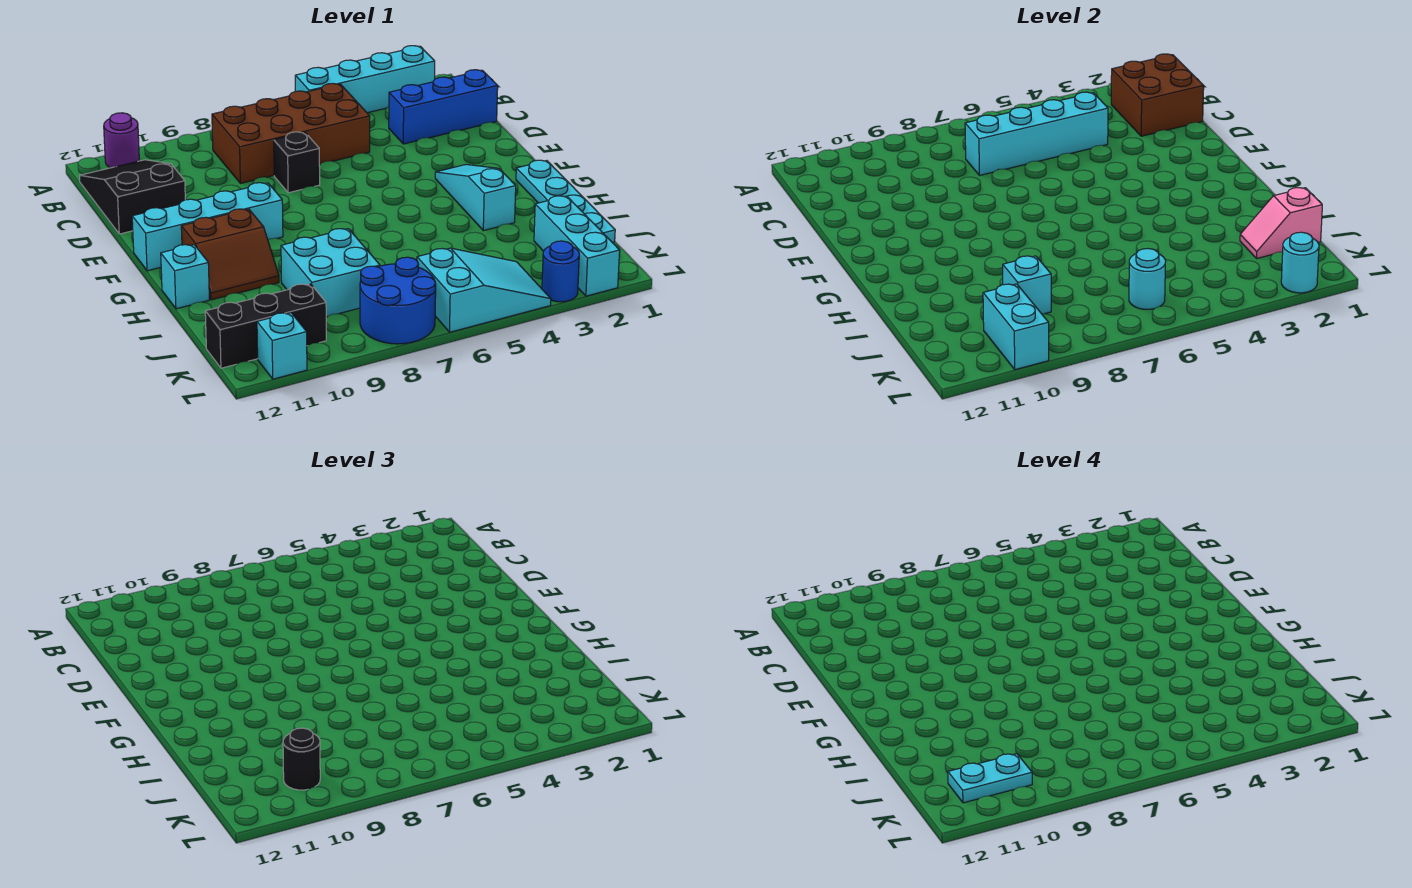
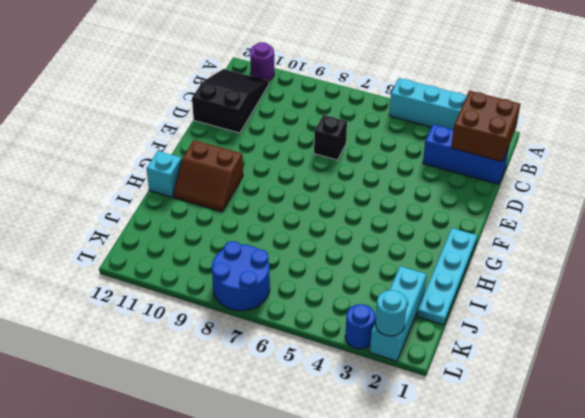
none -> brown 2x4 brick [212,84,370,183]
none -> cyan 1x3 slope [435,164,516,231]
none -> cyan 1x4 brick [132,183,283,271]

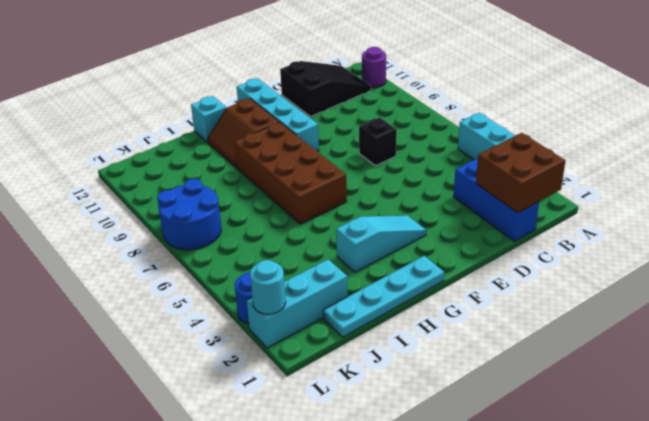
brown 2x4 brick [234,122,347,224] -> brown 2x4 brick moved to [212,84,370,183]
none -> cyan 2x2 brick [281,229,380,317]
none -> cyan 2x3 slope [417,248,551,332]
none -> black 1x3 brick [205,284,326,368]

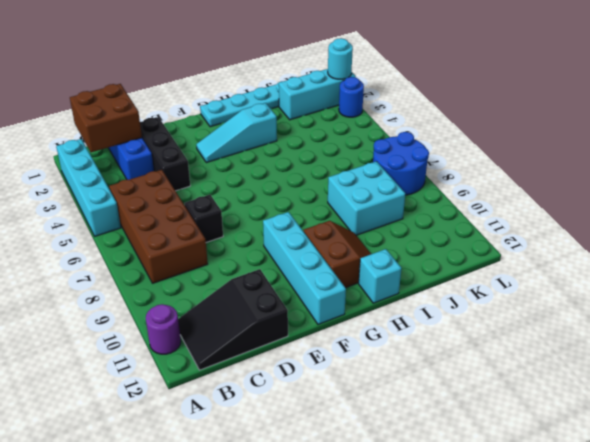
black 1x3 brick [140,117,190,191] -> black 1x3 brick moved to [205,284,326,368]
none -> cyan 2x3 slope [417,248,551,332]
none -> cyan 1x1 brick [257,313,307,379]
none -> cyan 1x4 brick [965,92,1108,176]

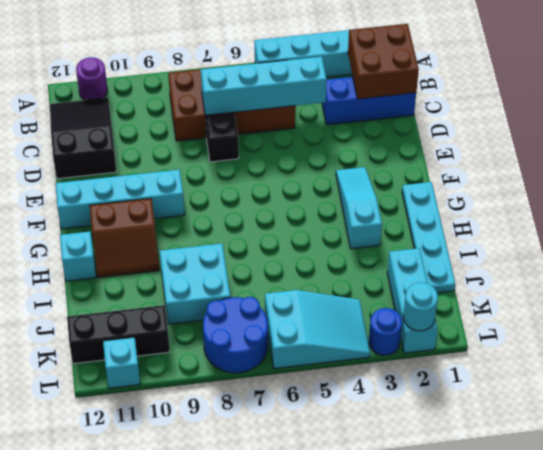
none -> pink 1x2 slope [1240,188,1322,259]
none -> cyan 1x1 brick [1003,256,1051,314]
none -> cyan 1x1 round brick [1129,249,1166,309]

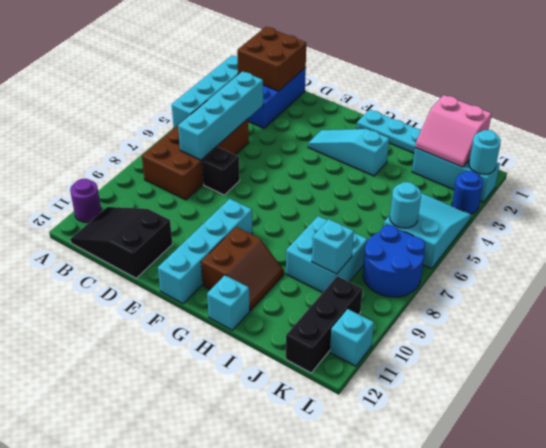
pink 2x2 slope [415,95,492,167] -> pink 1x2 slope [1240,188,1322,259]
none -> cyan 1x2 brick [983,284,1049,370]
none -> black 1x1 round brick [283,728,320,790]
none -> cyan 1x2 plate [948,754,1032,803]

